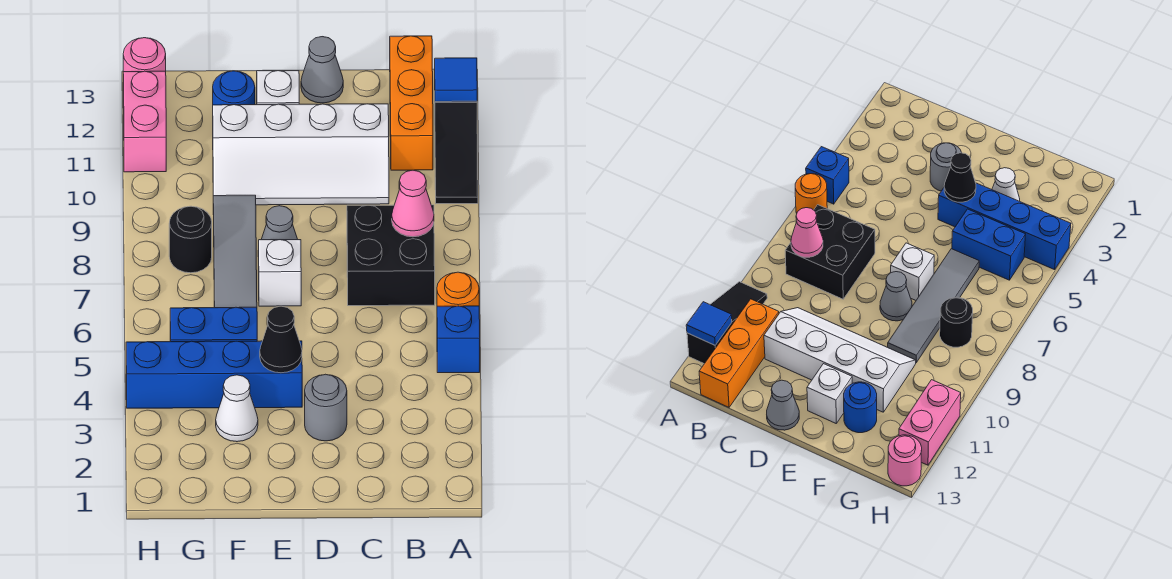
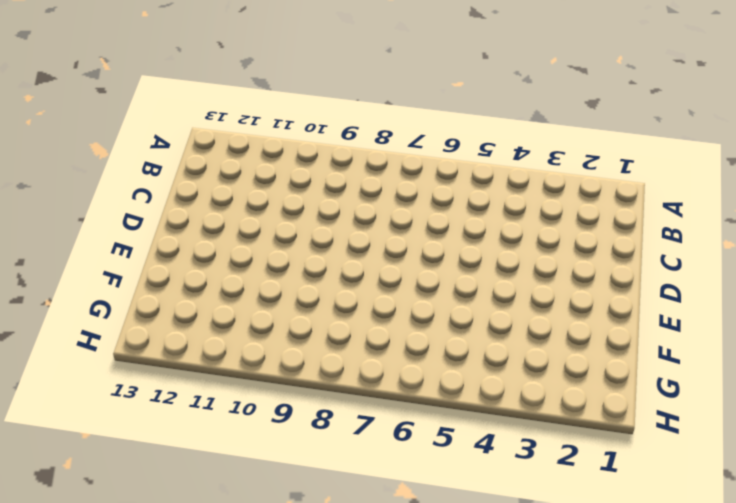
none -> blue 1x1 brick [437,306,480,373]
none -> orange 1x1 round brick [437,272,479,306]
none -> black 1x3 slope [435,101,478,204]

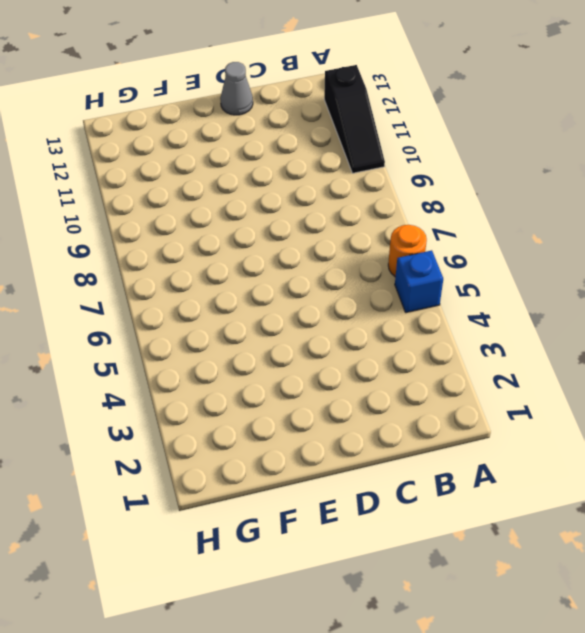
none -> black 2x2 brick [347,205,435,306]
none -> orange 1x3 brick [390,36,433,170]
none -> white 2x4 slope [213,104,389,205]

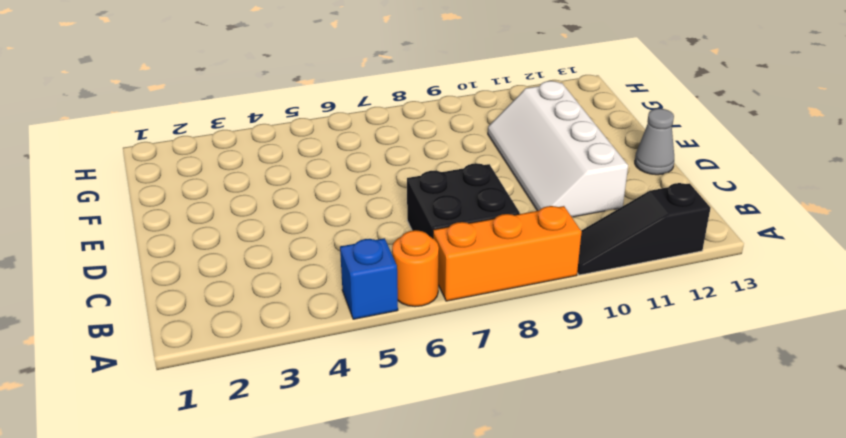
orange 1x3 brick [433,206,581,301] -> orange 1x3 brick moved to [390,36,433,170]
none -> grey 1x1 round brick [305,374,347,441]
none -> blue 1x4 brick [126,341,302,408]
none -> white 1x1 brick [258,240,301,306]

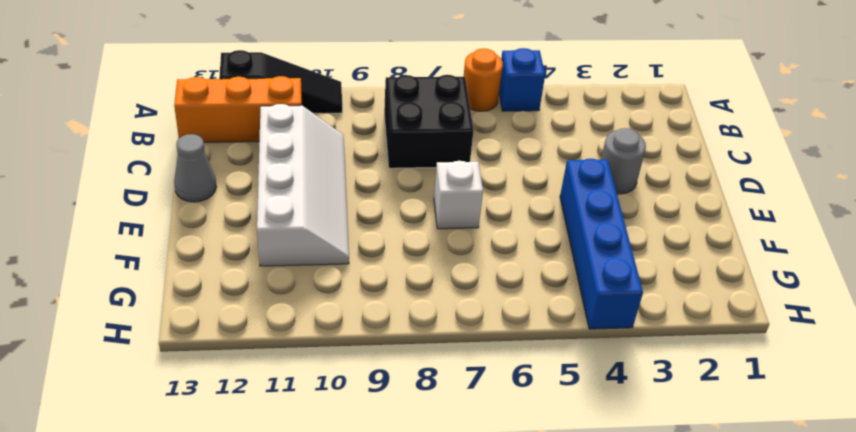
none -> grey 1x1 cone [258,206,298,257]
none -> white 1x1 brick [257,71,299,105]
none -> white 1x1 cone [216,375,258,442]

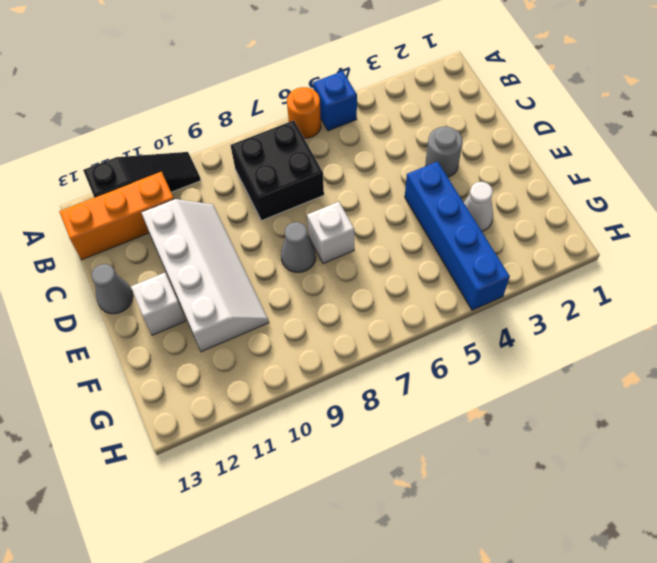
none -> blue 1x2 brick [170,307,257,342]
none -> grey 1x4 tile [213,195,257,308]
none -> blue 1x1 round brick [213,71,255,105]

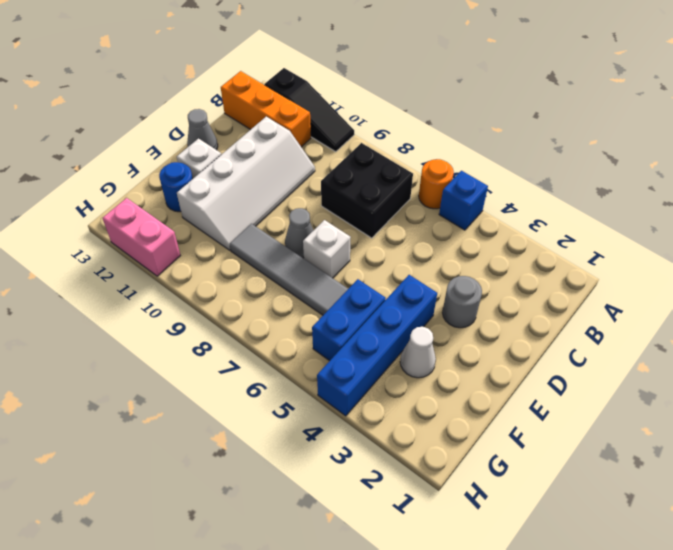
none -> black 1x1 round brick [169,206,212,273]
none -> pink 1x1 round brick [123,38,166,72]
none -> blue 1x1 tile [435,58,477,102]

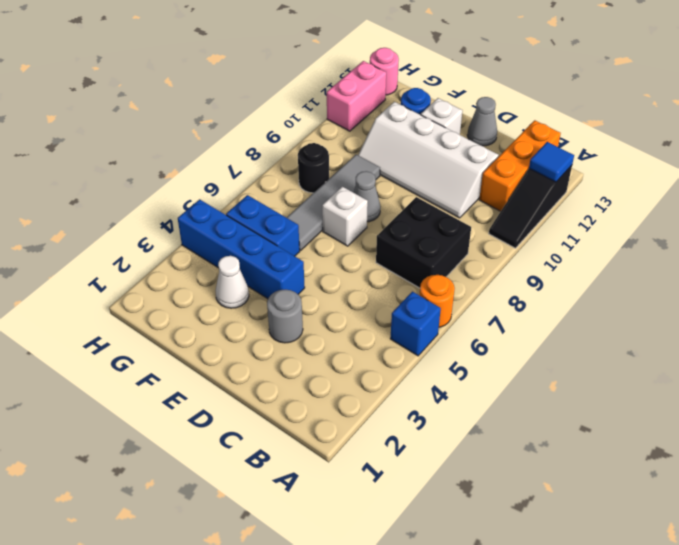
none -> pink 1x1 cone [392,170,434,237]
none -> black 1x1 cone [260,306,302,373]

